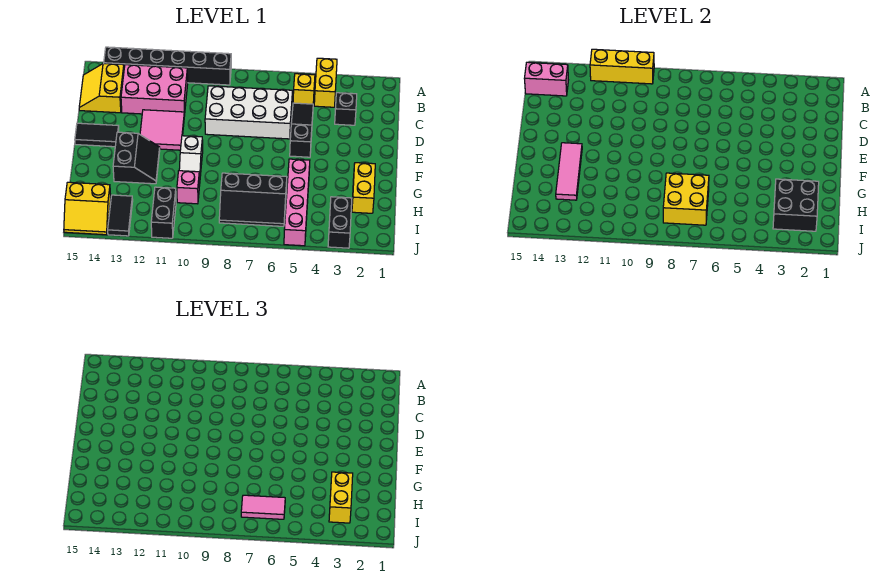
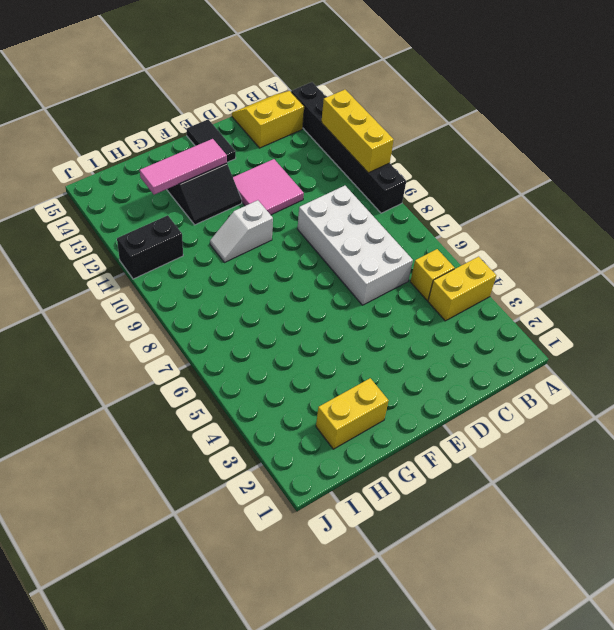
none -> pink 2x3 brick [121,65,188,116]
none -> black 1x1 brick [335,93,357,125]
none -> black 1x3 slope [290,103,313,157]

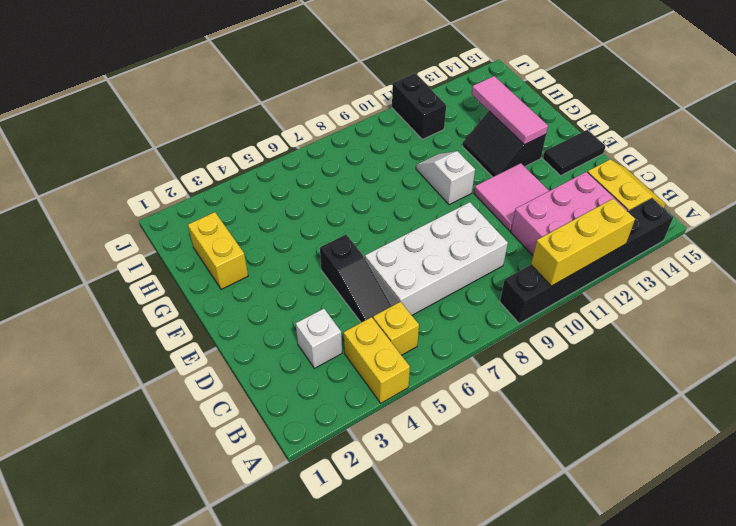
white 1x1 brick [296,309,342,368] -> black 1x1 brick [335,93,357,125]
none -> pink 1x4 brick [284,159,310,246]
none -> black 2x3 slope [219,173,287,226]
none -> pink 1x1 brick [177,171,200,204]

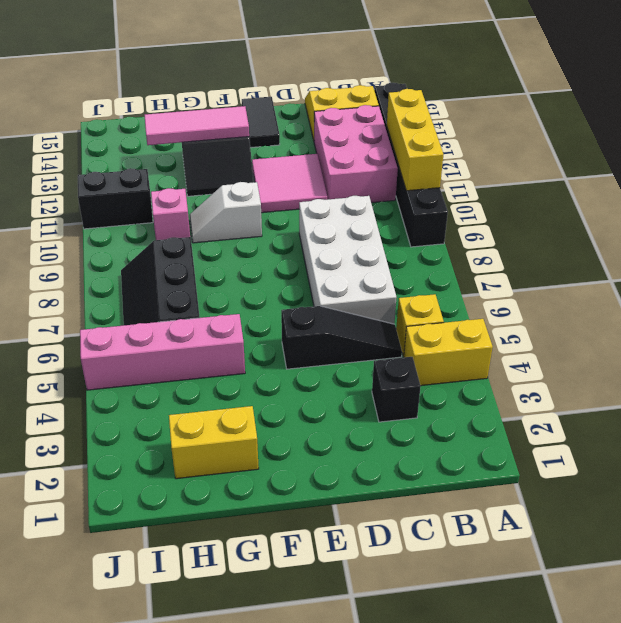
none -> black 1x2 brick [328,197,352,248]
none -> black 1x2 tile [108,195,133,236]
none -> yellow 2x2 slope [64,182,111,235]

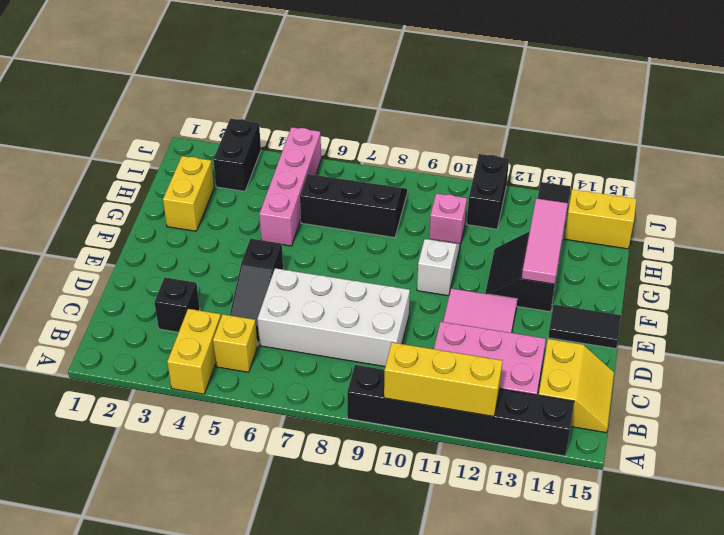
none -> pink 1x2 brick [524,62,568,96]
none -> black 2x2 brick [773,179,819,231]
none -> yellow 2x2 brick [663,173,709,225]

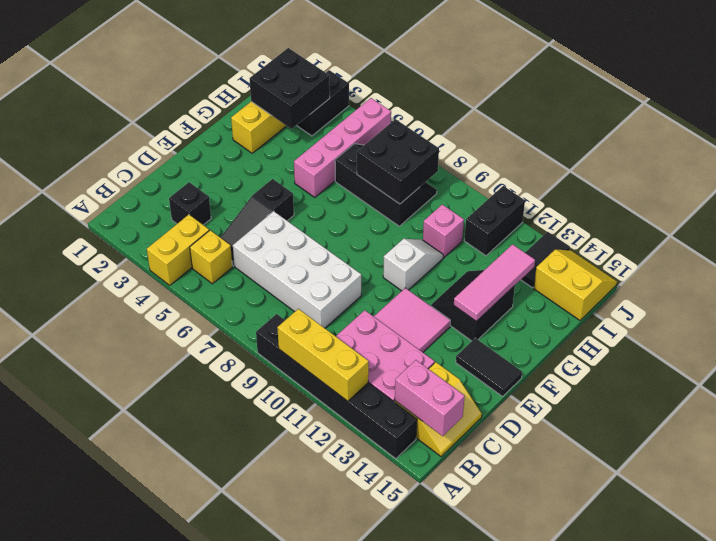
black 2x2 brick [357,119,439,204] -> yellow 2x2 brick [663,173,709,225]
none -> yellow 1x2 brick [329,472,353,523]
none -> pink 1x2 tile [241,495,285,519]

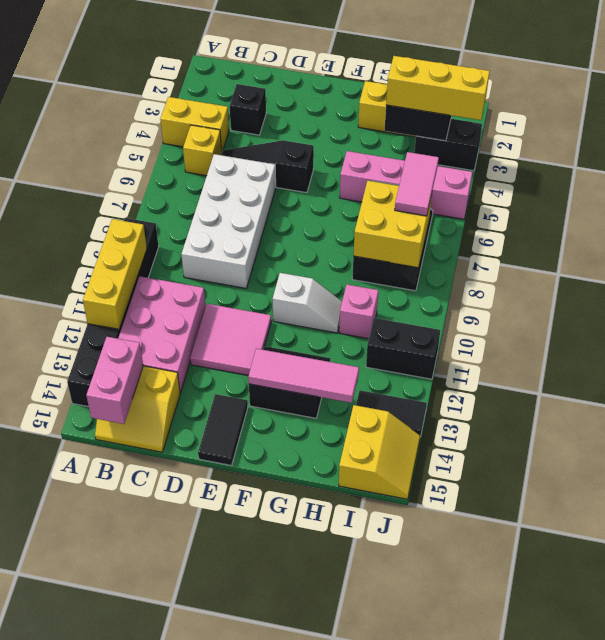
yellow 1x3 brick [386,56,490,120] -> yellow 1x2 brick [329,472,353,523]

